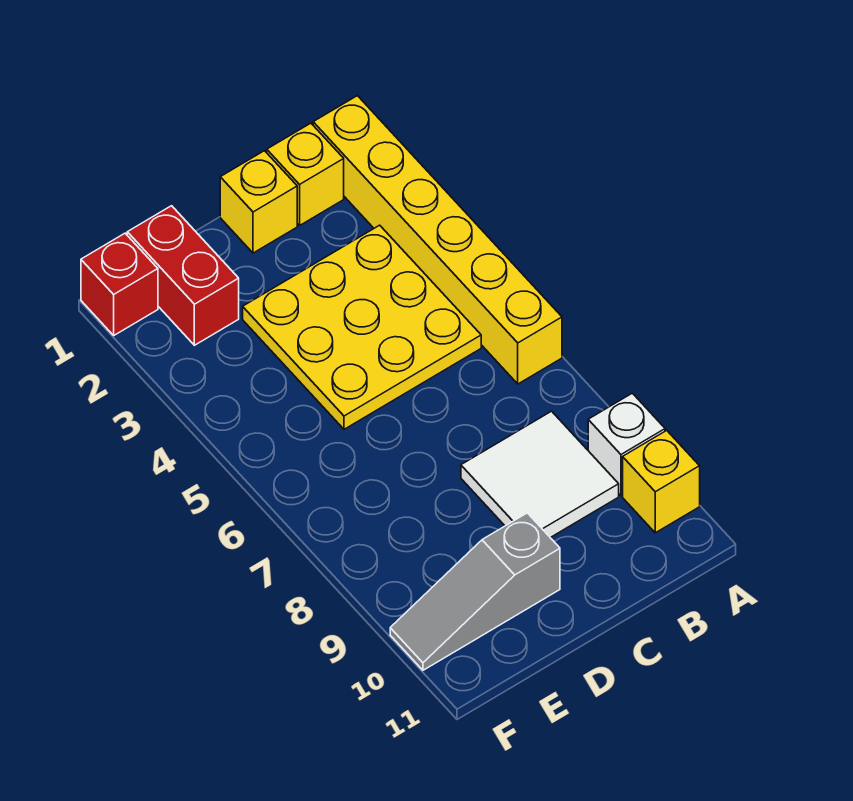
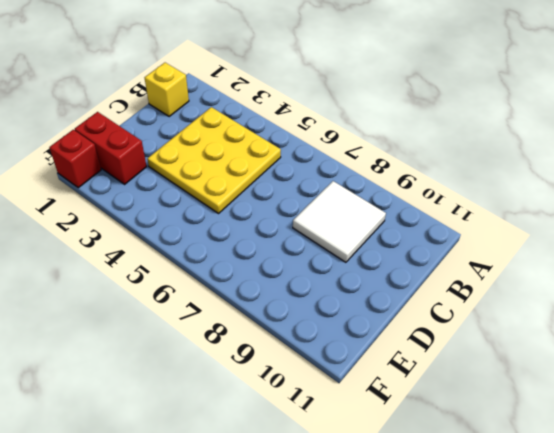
none -> yellow 1x6 brick [313,96,562,384]
none -> white 1x1 brick [588,393,665,496]

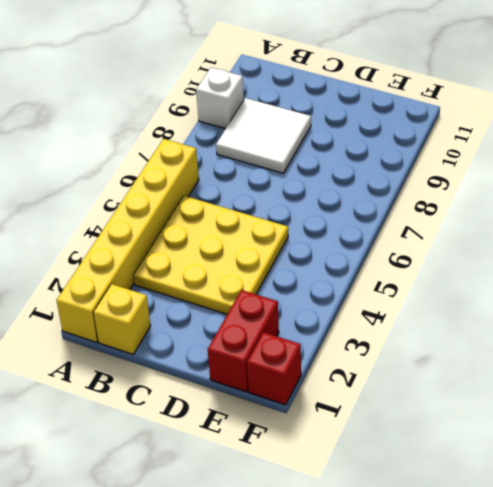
none -> yellow 1x1 brick [623,430,700,533]
none -> yellow 1x1 brick [220,151,297,253]

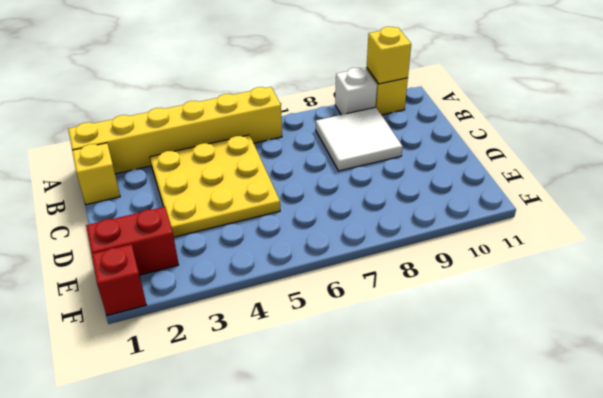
yellow 1x1 brick [367,27,411,84] -> yellow 1x1 brick moved to [220,151,297,253]
none -> grey 1x3 slope [390,513,560,670]

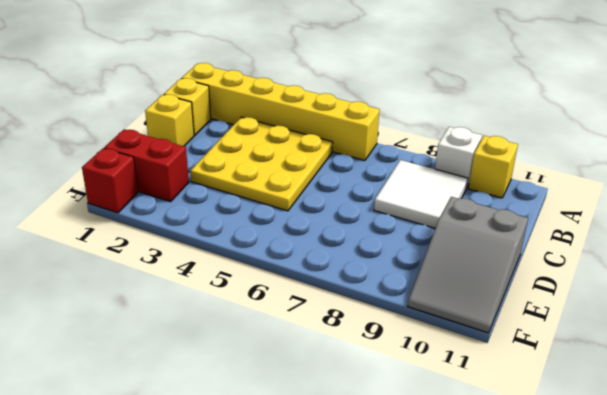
grey 2x3 slope [408,197,528,333] -> grey 1x3 slope [390,513,560,670]

